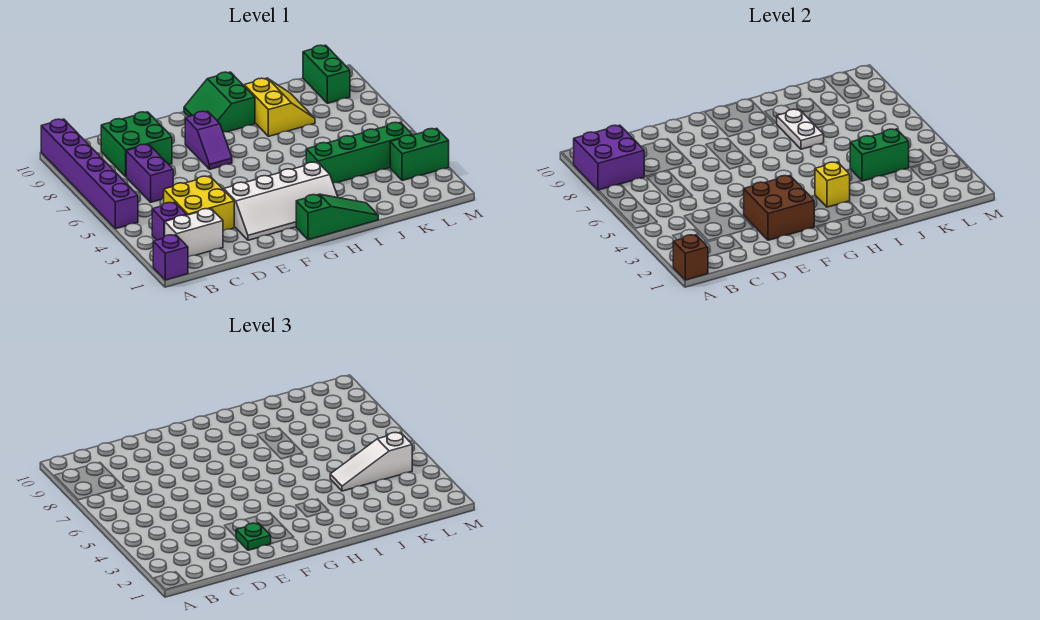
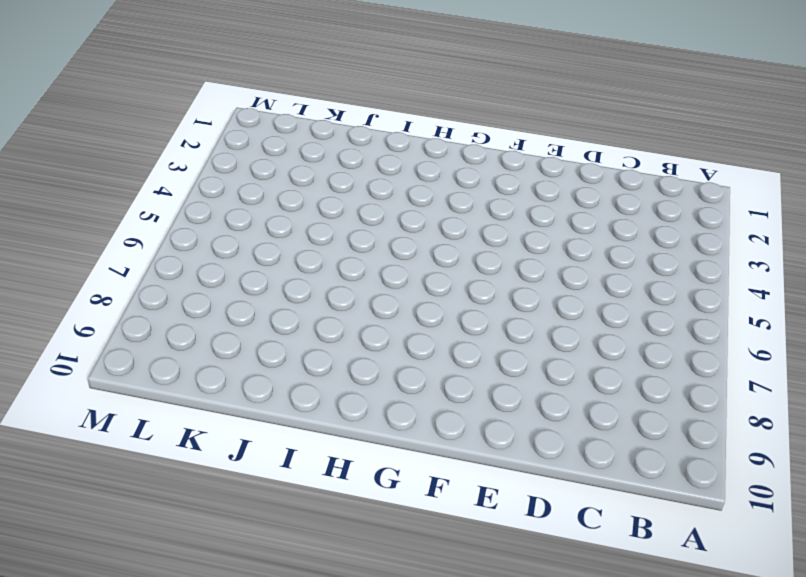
none -> purple 1x1 brick [153,235,188,280]
none -> purple 1x6 brick [41,119,138,229]
none -> white 1x2 brick [165,209,223,257]

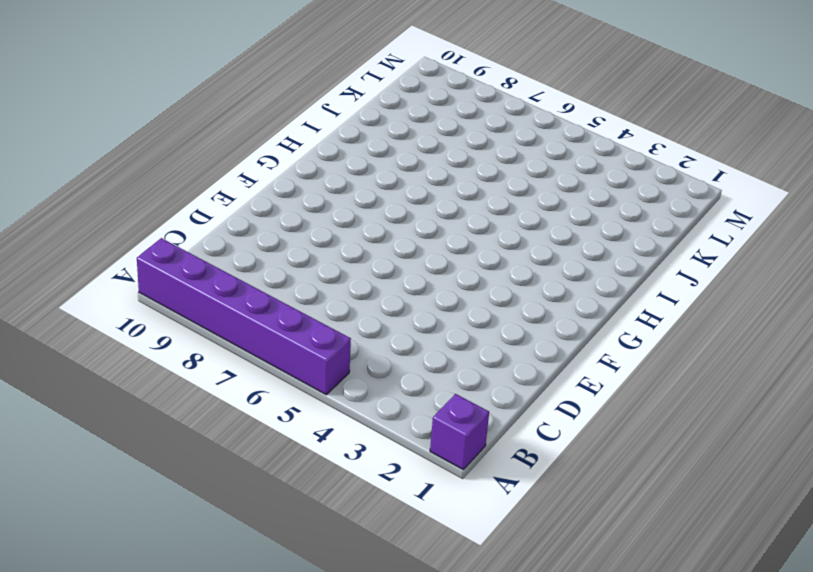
none -> white 1x2 brick [165,209,223,257]
none -> purple 1x1 brick [152,202,186,240]
none -> yellow 2x2 brick [164,176,234,231]

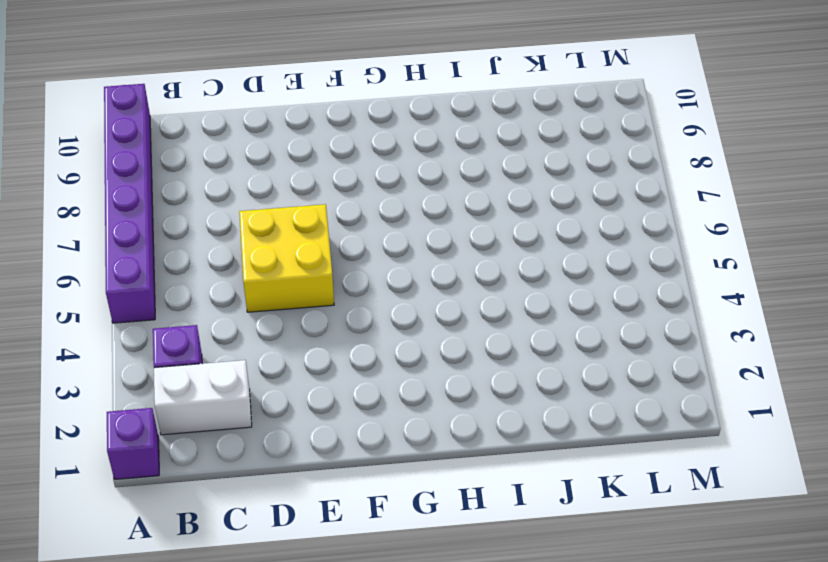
yellow 2x2 brick [239,204,334,312] -> yellow 2x2 brick moved to [164,176,234,231]
none -> purple 1x2 brick [126,144,173,202]
none -> green 2x2 brick [101,112,172,176]
none -> white 2x4 slope [223,162,338,240]

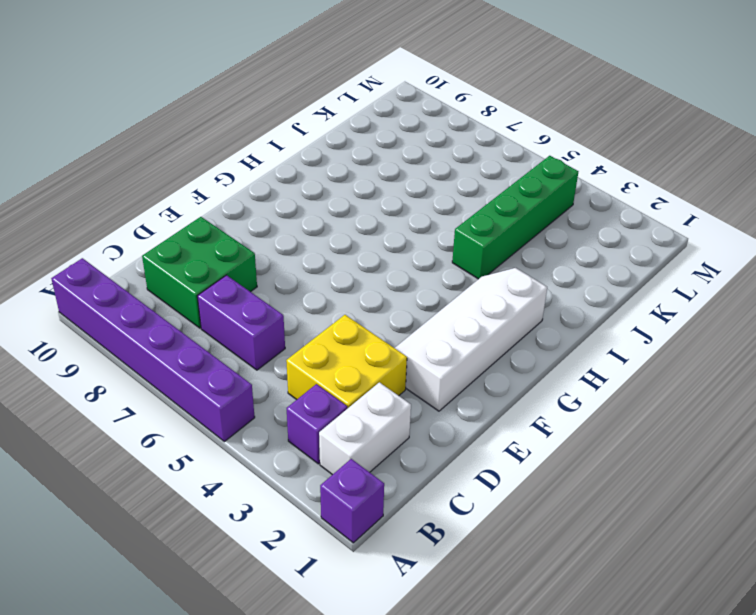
white 2x4 slope [395,268,547,411] -> white 2x4 slope turned to [223,162,338,240]
none -> purple 1x2 slope [185,111,232,169]
none -> green 1x3 slope [296,194,378,240]
none -> green 2x2 slope [184,72,255,132]

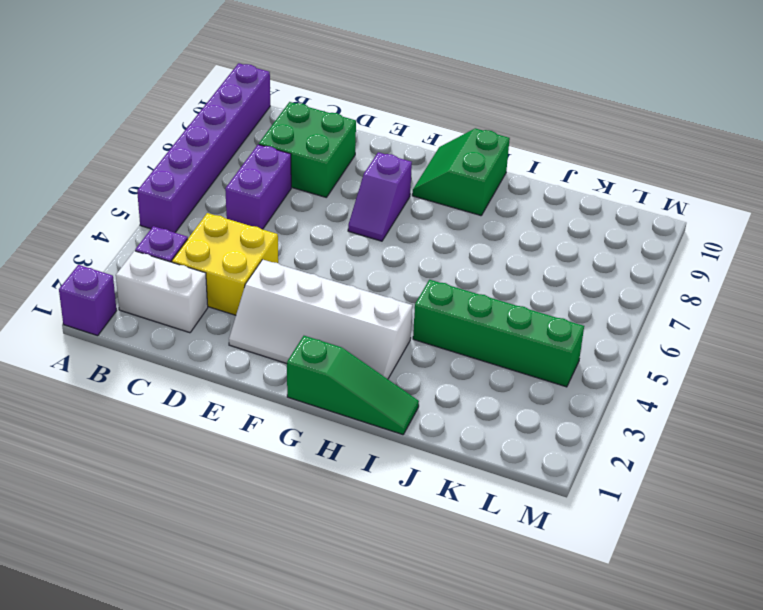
none -> yellow 2x2 slope [244,78,315,136]
none -> green 1x2 brick [390,128,449,181]
none -> green 1x2 brick [303,45,350,103]

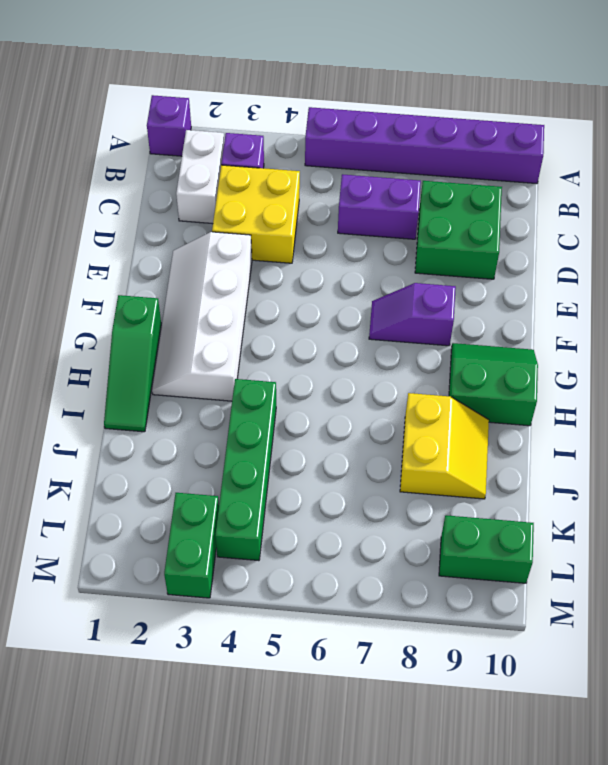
yellow 2x2 slope [400,393,489,499] -> yellow 2x2 slope turned to [244,78,315,136]
none -> brown 1x1 brick [673,235,708,280]
none -> purple 2x2 brick [573,125,644,190]
none -> brown 2x2 brick [744,176,814,240]

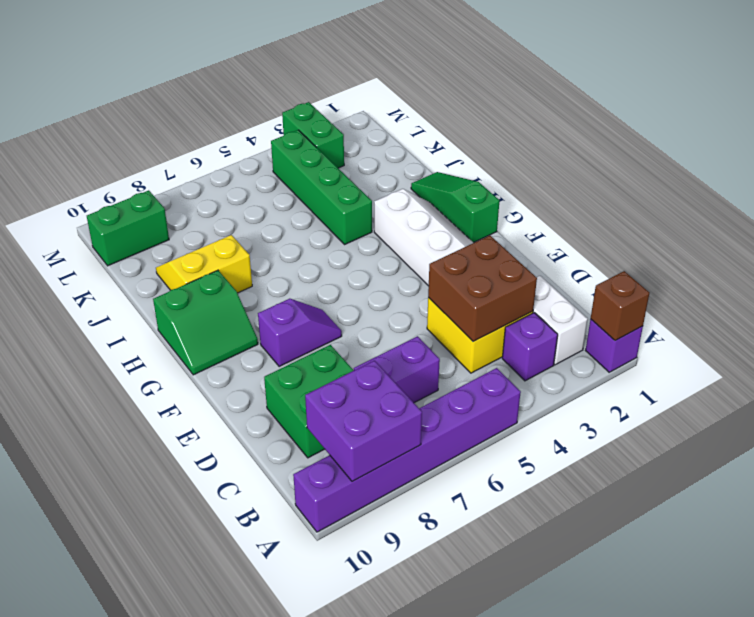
brown 2x2 brick [428,235,537,342] -> brown 2x2 brick moved to [744,176,814,240]
none -> yellow 1x1 brick [815,162,850,207]
none -> white 1x2 plate [776,109,824,149]
none -> green 1x2 brick [850,129,909,181]

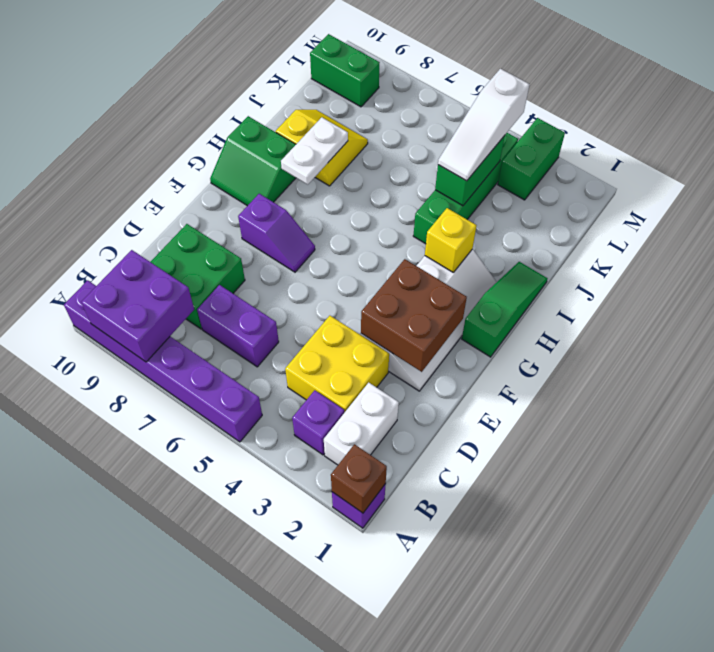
white 1x2 plate [281,117,348,185] -> white 1x2 plate turned to [776,109,824,149]
none -> green 1x1 plate [236,523,271,550]

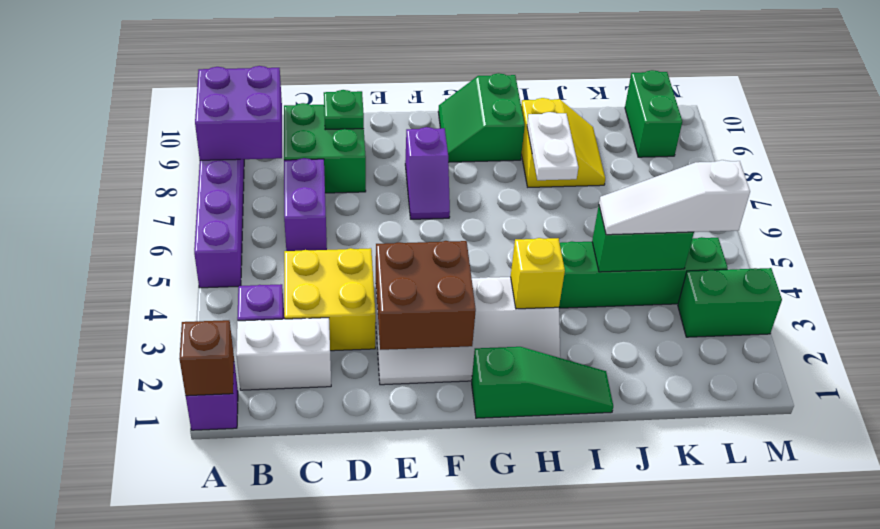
green 1x1 plate [324,90,364,130] -> green 1x1 plate moved to [236,523,271,550]

